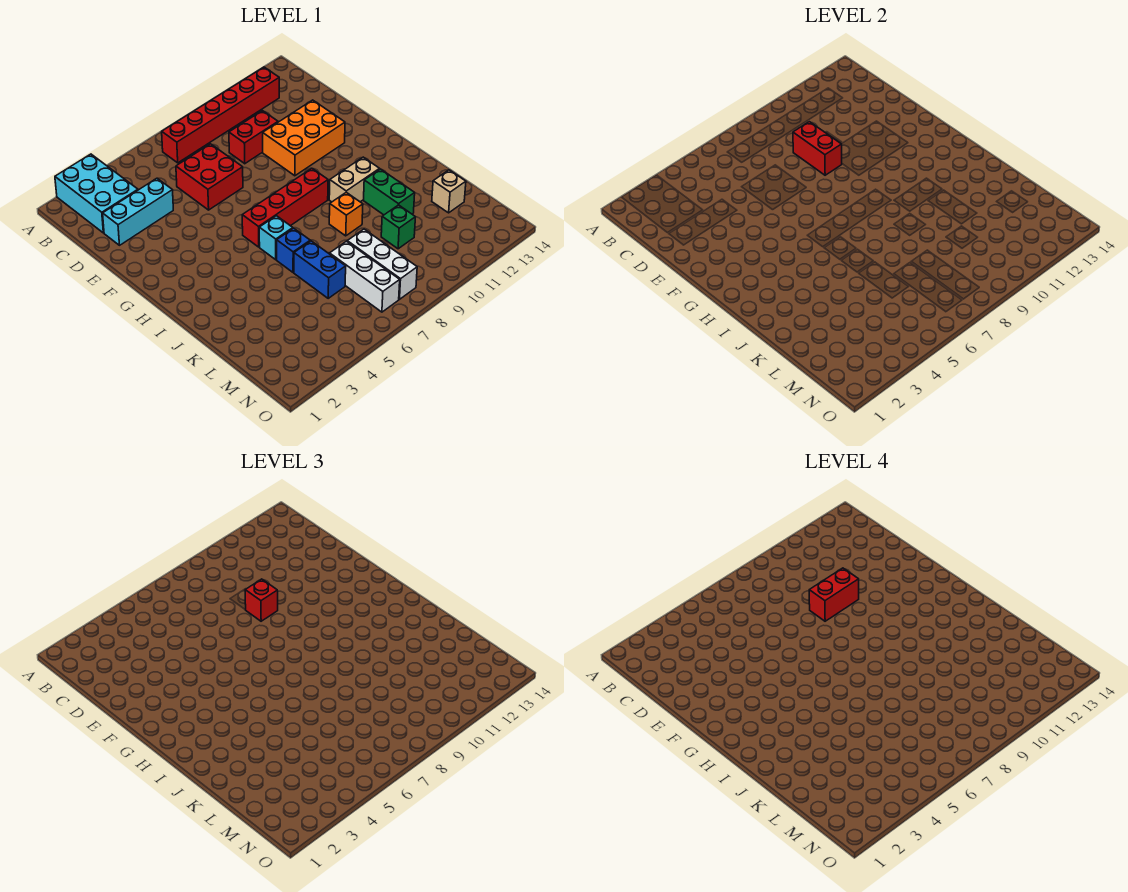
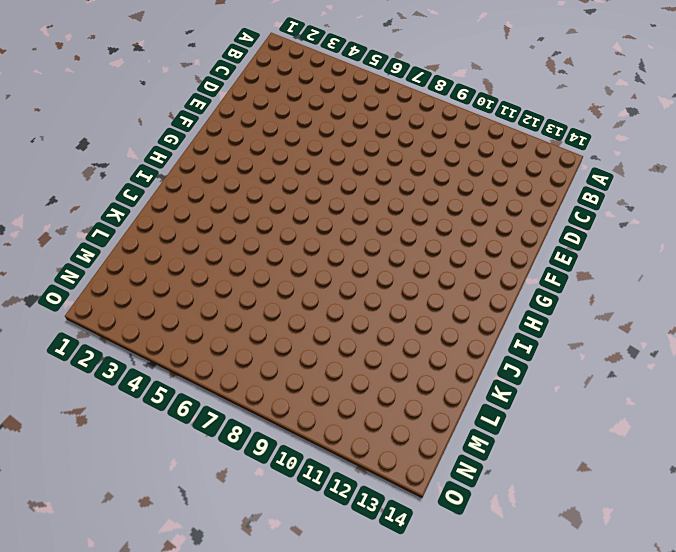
none -> cyan 2x3 brick [55,154,138,233]
none -> red 1x6 brick [162,67,279,163]
none -> cyan 1x3 brick [103,178,173,245]

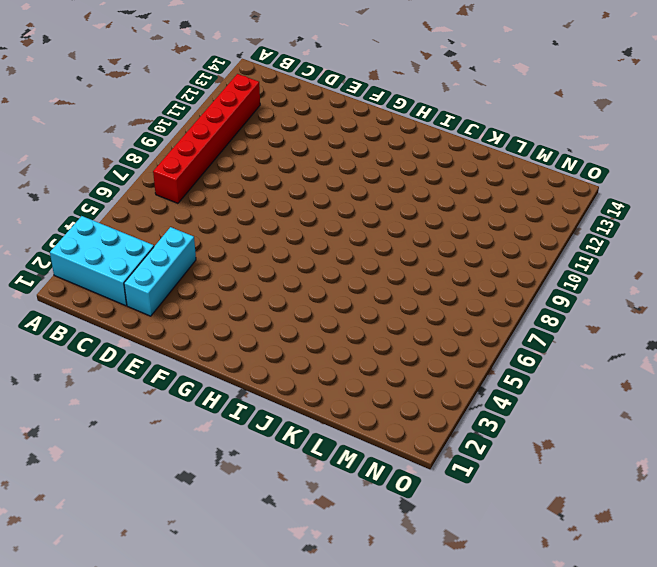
none -> red 2x2 brick [176,144,243,210]
none -> red 1x2 brick [229,111,278,164]
none -> orange 2x3 brick [263,100,345,176]

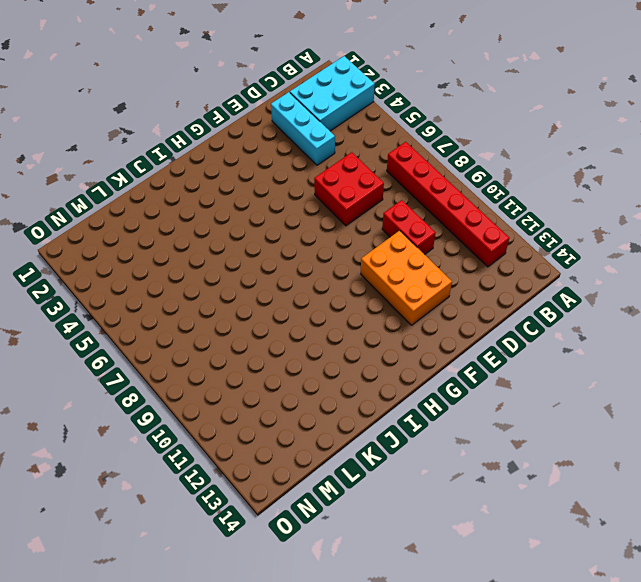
none -> red 1x4 brick [242,168,328,247]
none -> cyan 1x1 brick [259,216,293,260]
none -> tan 1x2 brick [329,157,380,202]

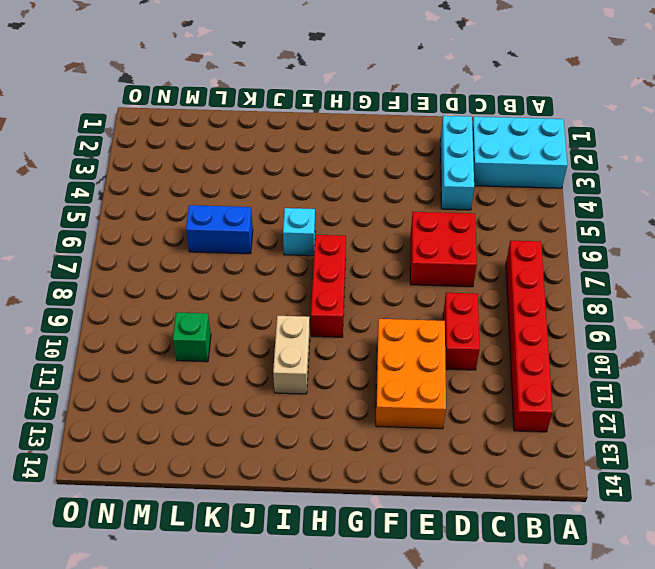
red 1x3 brick [311,235,346,337] -> red 1x4 brick [242,168,328,247]
none -> blue 1x1 brick [277,228,310,272]
none -> orange 1x1 brick [329,192,363,236]
none -> green 1x2 brick [364,169,415,215]

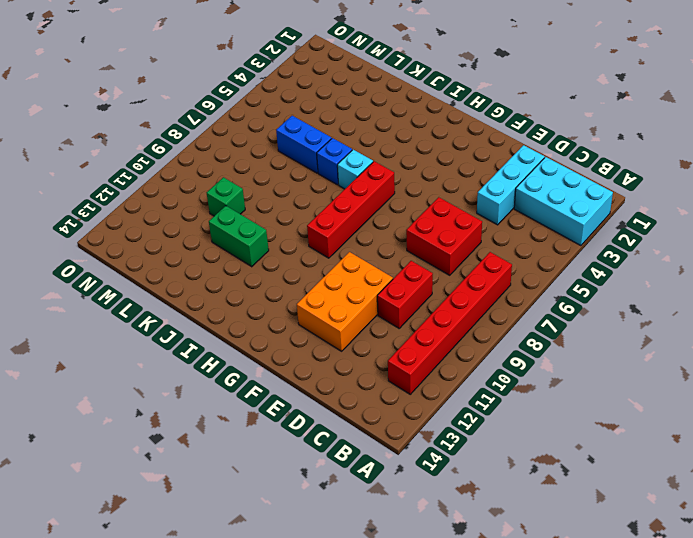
none -> tan 1x2 brick [329,157,380,202]
none -> orange 1x1 brick [329,192,363,236]
none -> white 1x3 brick [330,241,400,312]

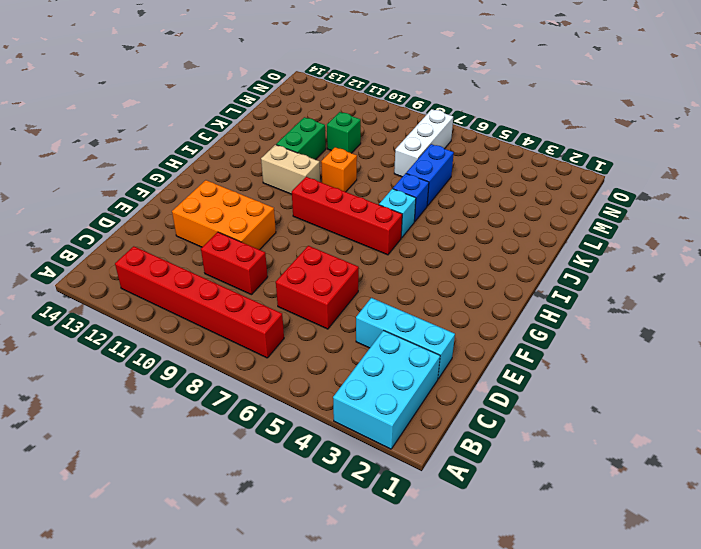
none -> white 1x3 brick [347,229,417,299]
none -> tan 1x1 brick [432,170,466,213]
none -> red 1x2 brick [793,122,842,175]

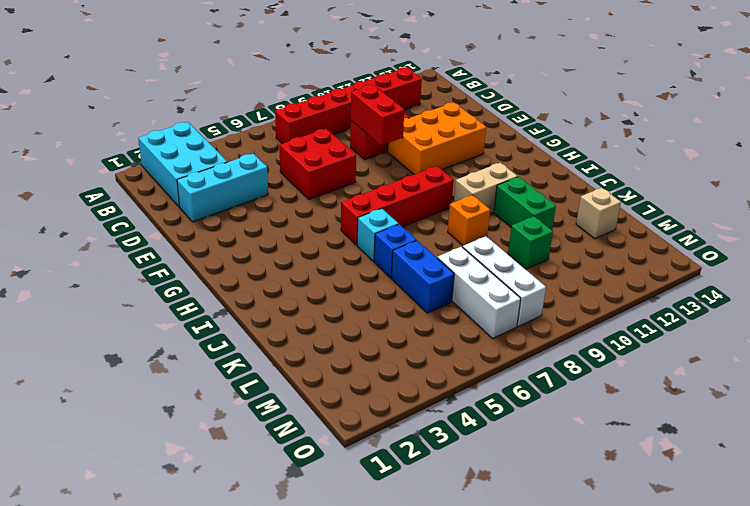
none -> red 1x1 brick [245,579,278,621]
none -> red 1x2 brick [809,568,859,621]

